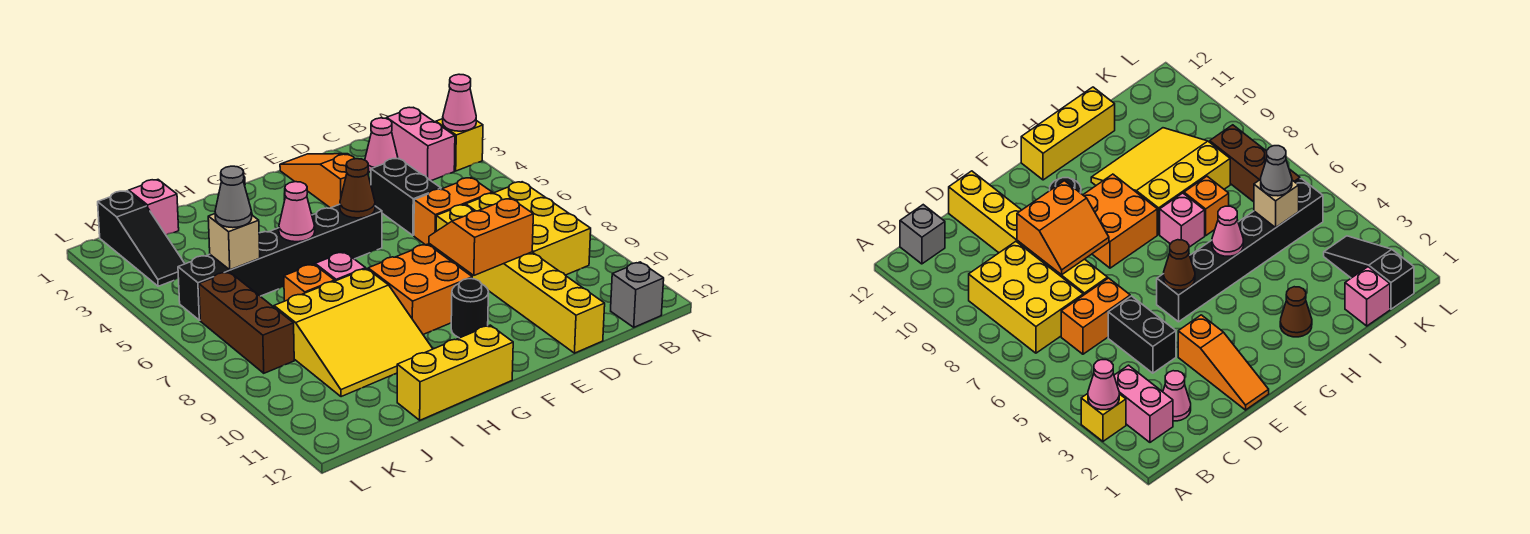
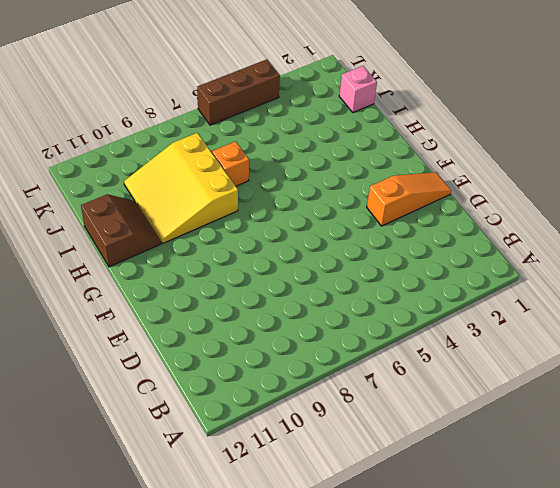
brown 2x2 slope [81,194,161,267] -> yellow 1x3 brick [397,325,513,420]
brown 1x3 brick [197,59,280,125] -> brown 1x3 brick moved to [199,272,294,373]
none -> yellow 1x1 brick [436,119,483,171]
none -> pink 1x2 brick [387,107,455,181]
none -> yellow 2x3 brick [466,182,591,275]

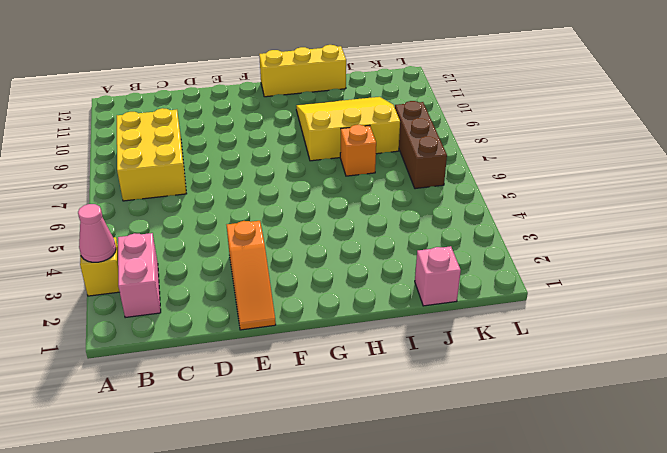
none -> grey 1x1 brick [611,262,664,327]
none -> pink 1x1 cone [365,118,398,172]
none -> orange 1x2 brick [414,178,492,250]

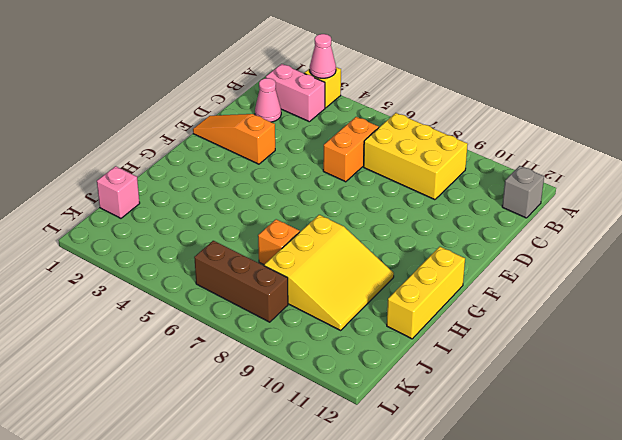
none -> black 1x2 brick [371,158,441,235]
none -> yellow 1x6 brick [436,205,605,353]
none -> black 1x6 brick [178,204,382,320]

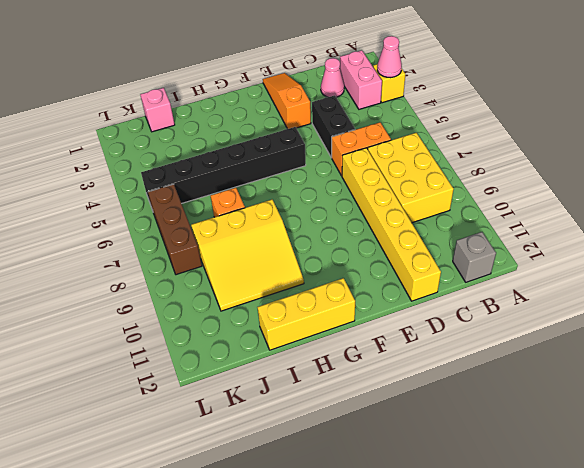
none -> orange 2x2 brick [368,244,472,334]
none -> black 1x1 round brick [451,279,488,338]
none -> brown 1x1 cone [1280,287,1312,337]

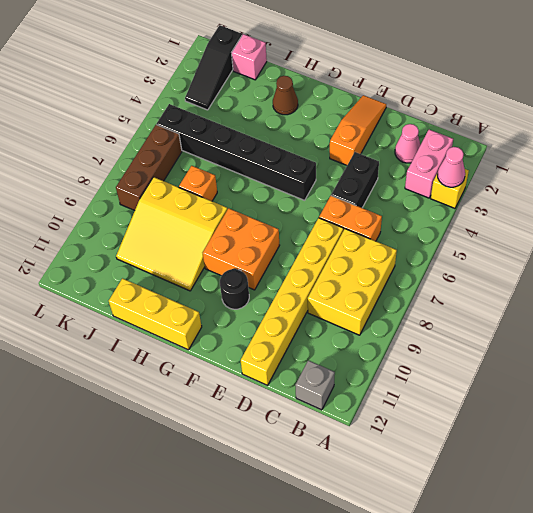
none -> pink 1x1 brick [315,252,366,281]
none -> orange 2x2 slope [429,198,533,275]
none -> brown 1x1 cone [340,159,375,218]

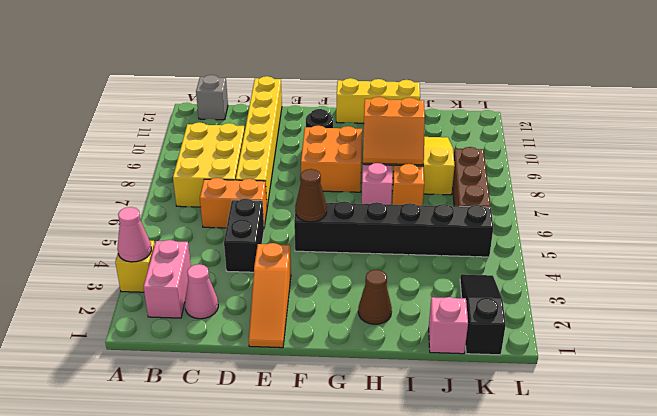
orange 2x2 slope [363,97,425,165] -> orange 2x2 slope moved to [429,198,533,275]
none -> pink 1x1 cone [279,182,315,242]
none -> tan 1x1 brick [208,214,260,270]
none -> grey 1x1 cone [215,166,252,228]

